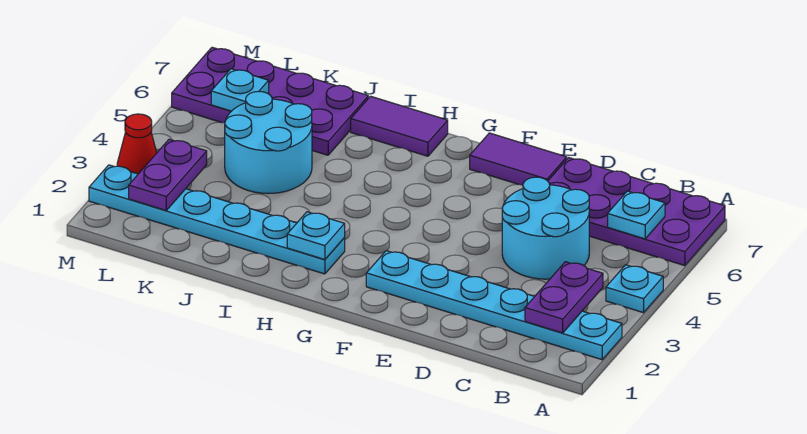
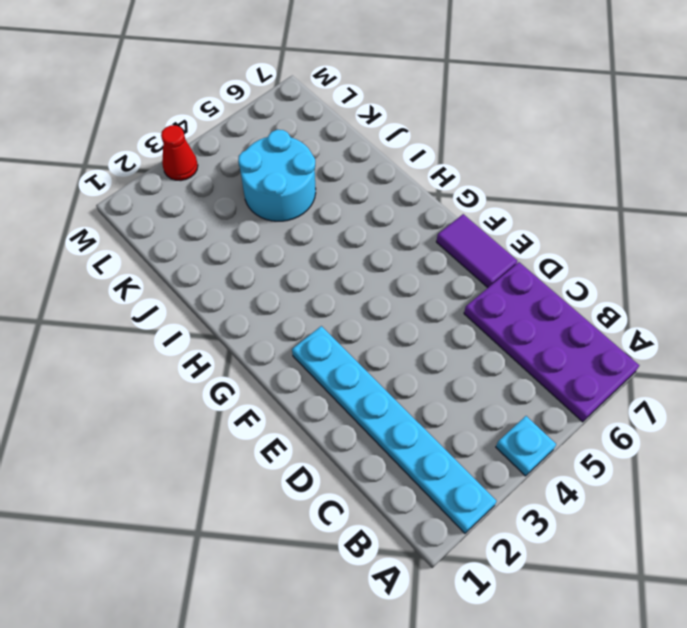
none -> cyan 2x2 round brick [502,177,589,279]
none -> cyan 1x6 plate [89,165,345,274]
none -> purple 1x2 tile [351,96,448,156]

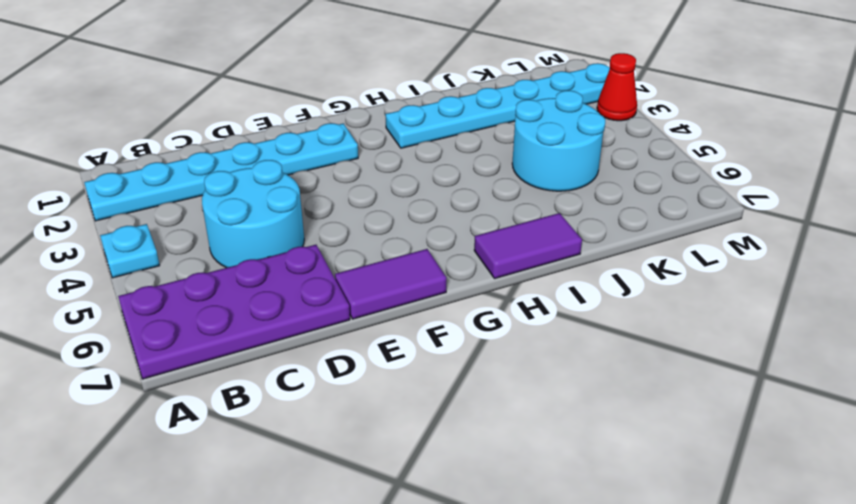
none -> purple 2x4 plate [172,47,368,155]
none -> purple 1x2 plate [525,262,603,333]
none -> cyan 1x1 plate [608,191,665,239]

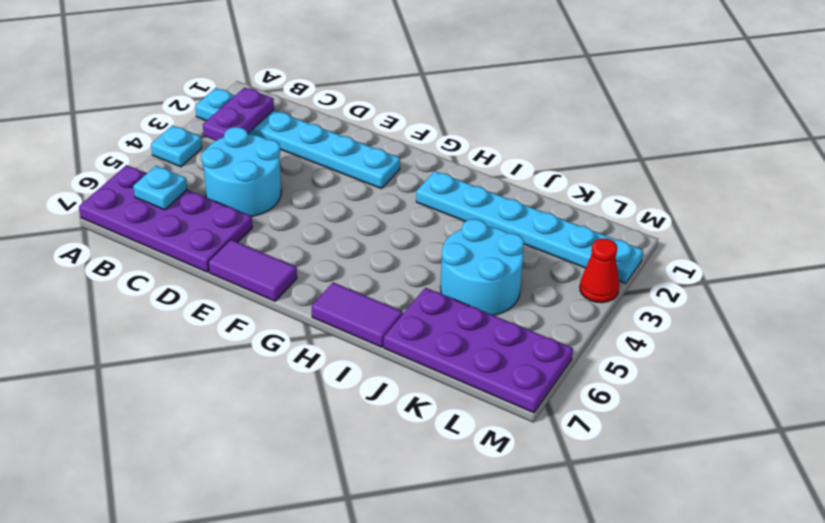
none -> cyan 1x1 plate [287,212,345,260]
none -> purple 1x2 plate [129,139,207,210]
none -> cyan 1x1 plate [211,69,269,111]

